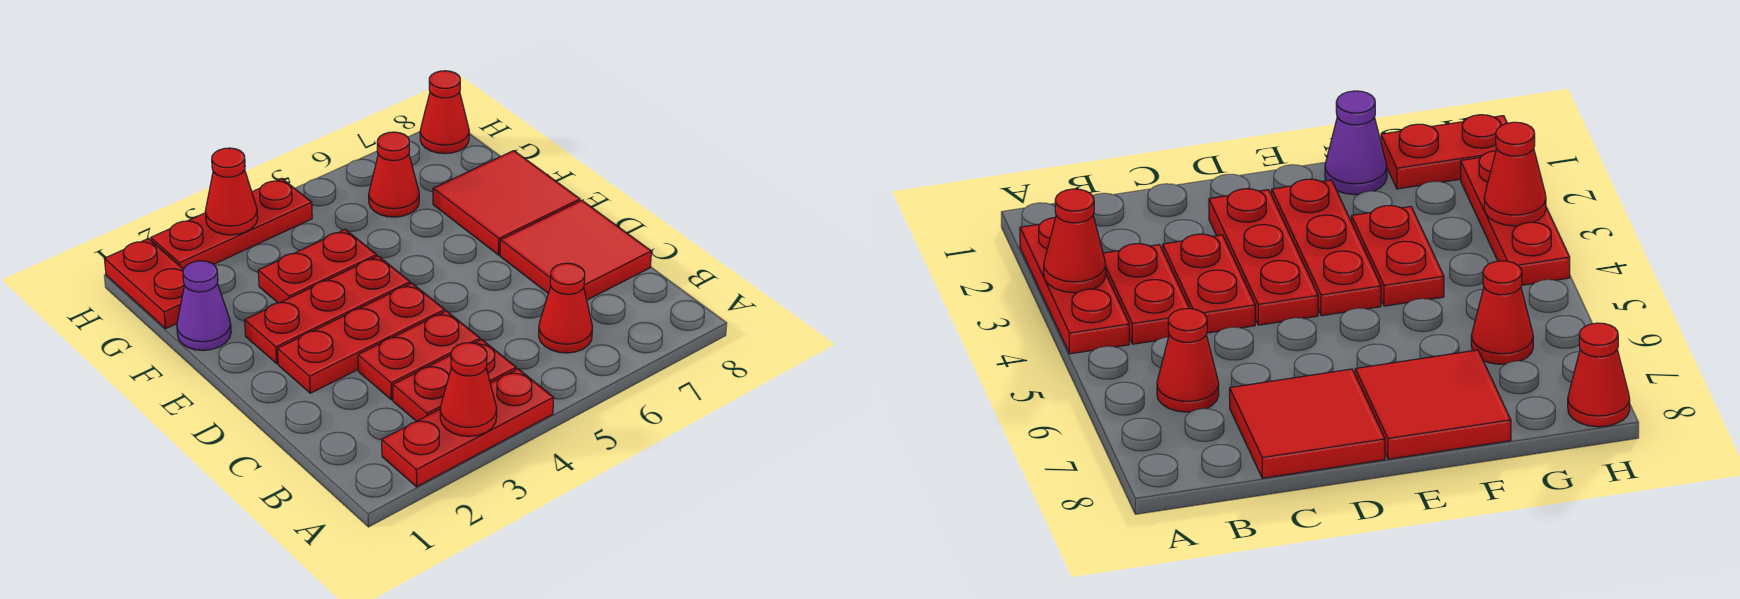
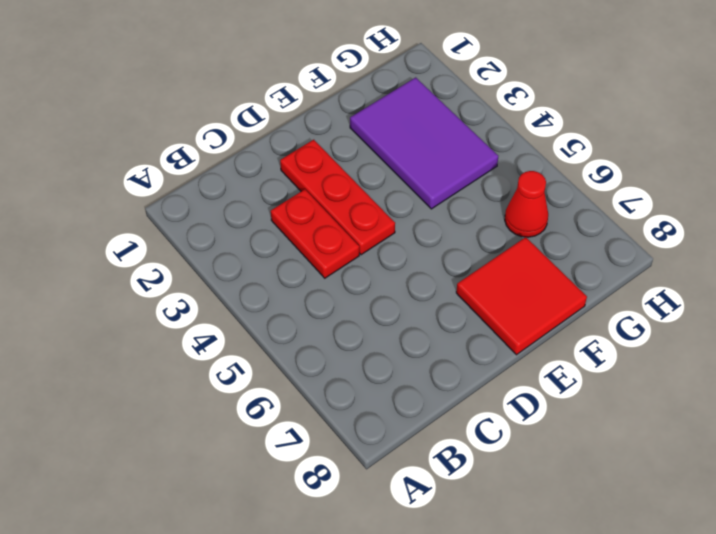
purple 2x3 tile [350,77,498,209] -> red 1x2 plate [258,229,377,303]
none -> red 1x3 plate [382,369,554,487]
none -> red 1x2 plate [393,339,516,421]
none -> red 1x1 cone [539,263,593,353]

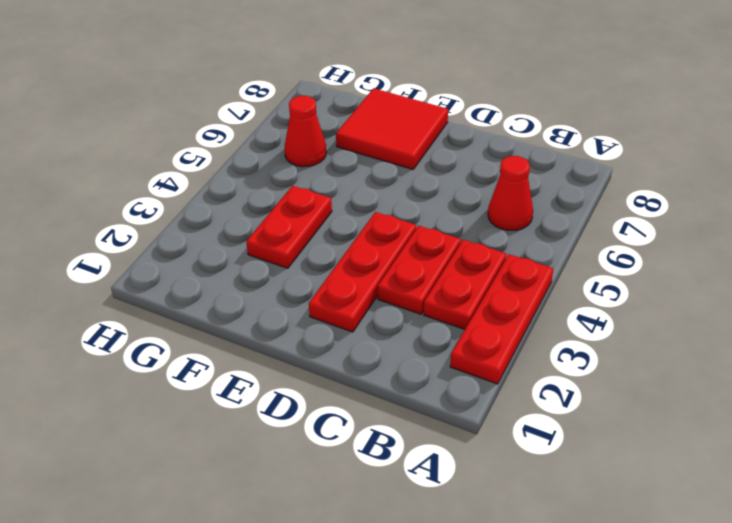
none -> red 2x2 tile [500,200,651,300]
none -> red 1x3 plate [245,256,410,364]
none -> purple 1x1 cone [177,261,231,350]

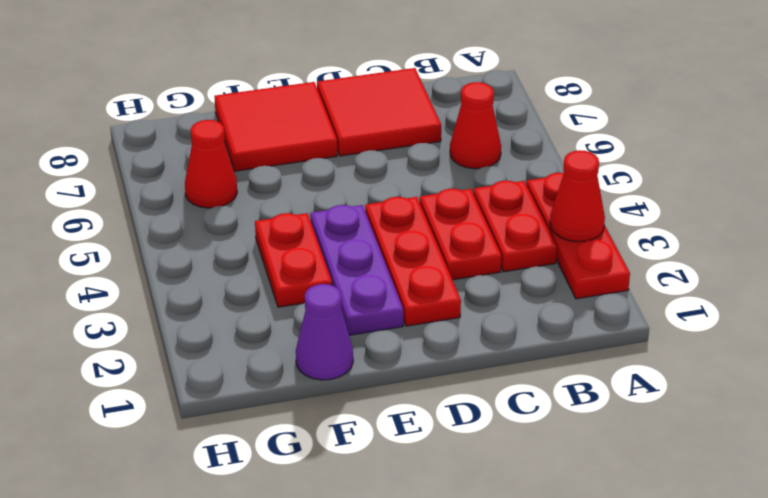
purple 1x3 plate [310,205,403,335] -> red 1x3 plate [245,256,410,364]
none -> red 1x2 plate [104,239,184,329]
none -> red 1x3 plate [151,178,312,269]
none -> red 1x1 cone [420,71,469,154]

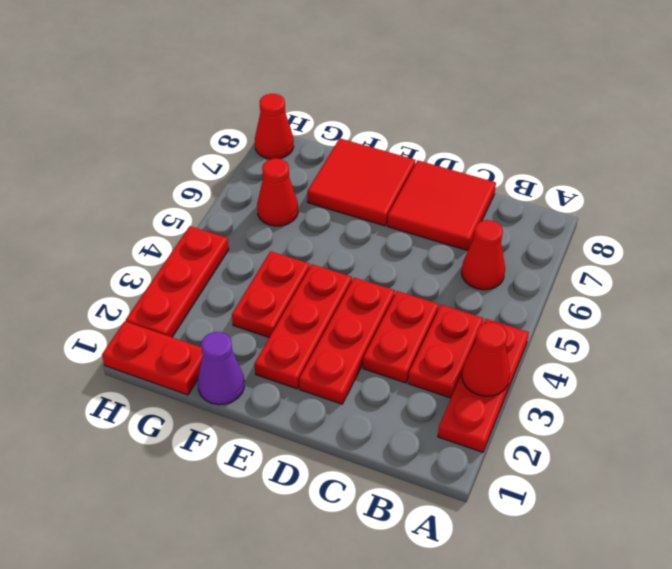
none -> red 1x1 cone [205,148,258,235]

